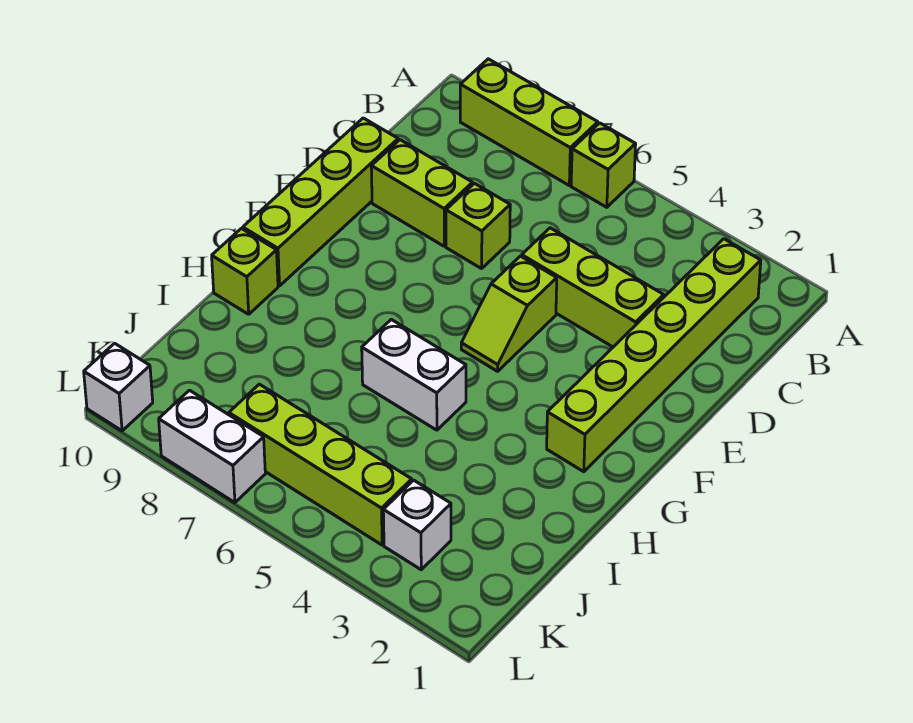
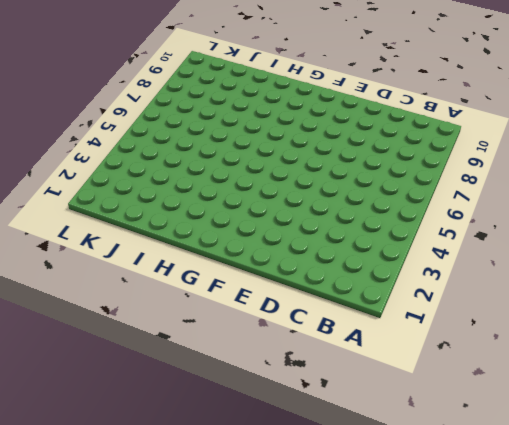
none -> lime 1x1 brick [571,123,636,207]
none -> lime 1x3 brick [460,59,598,185]
none -> lime 1x6 brick [547,239,761,472]

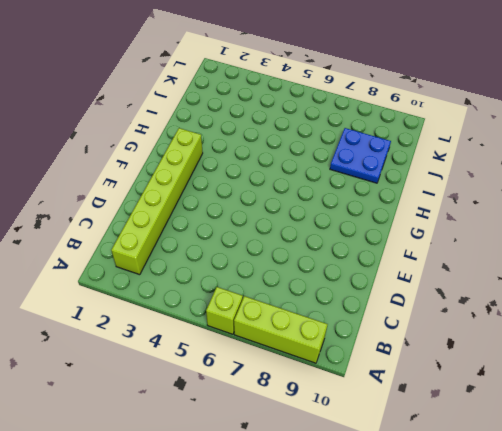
blue 2x2 plate [330,128,391,183] -> none
none -> lime 1x3 brick [522,228,664,347]
none -> lime 1x1 brick [446,183,510,269]
none -> lime 1x2 brick [371,140,473,246]

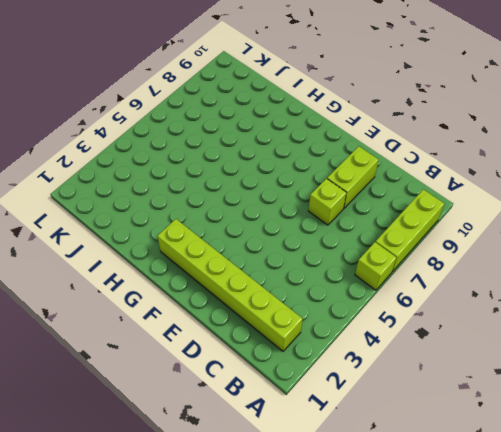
none -> lime 1x3 brick [522,228,664,347]
none -> lime 1x4 brick [243,118,398,286]
none -> lime 1x2 slope [461,256,557,371]

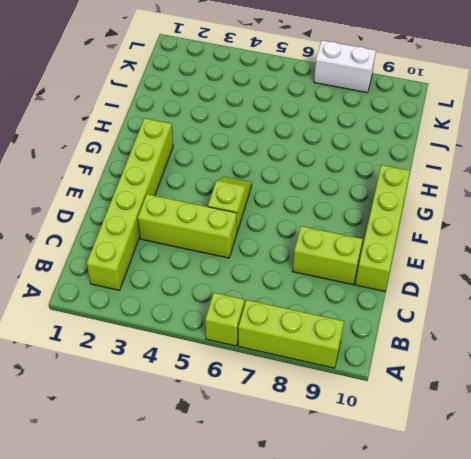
none -> lime 1x1 brick [446,183,510,269]
none -> white 1x2 brick [362,319,466,430]
none -> lime 1x1 brick [212,228,278,314]

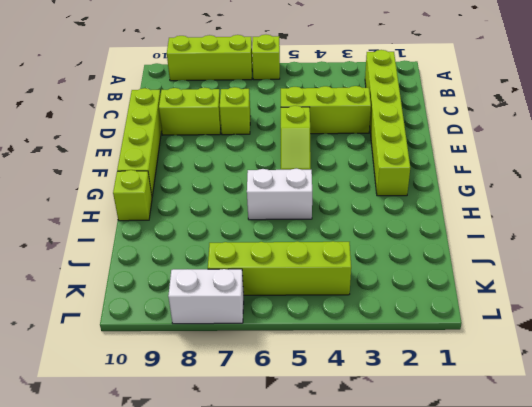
none -> white 1x1 brick [383,480,451,570]
none -> white 1x1 brick [84,343,153,431]

